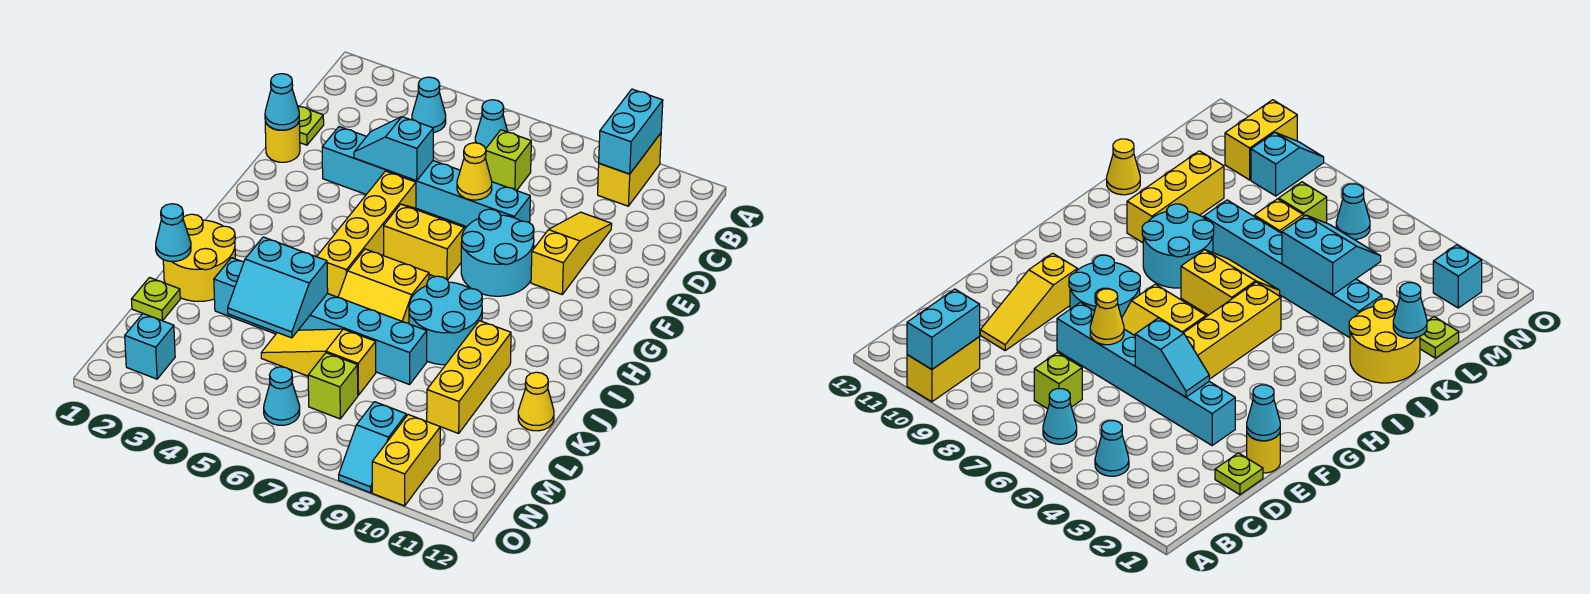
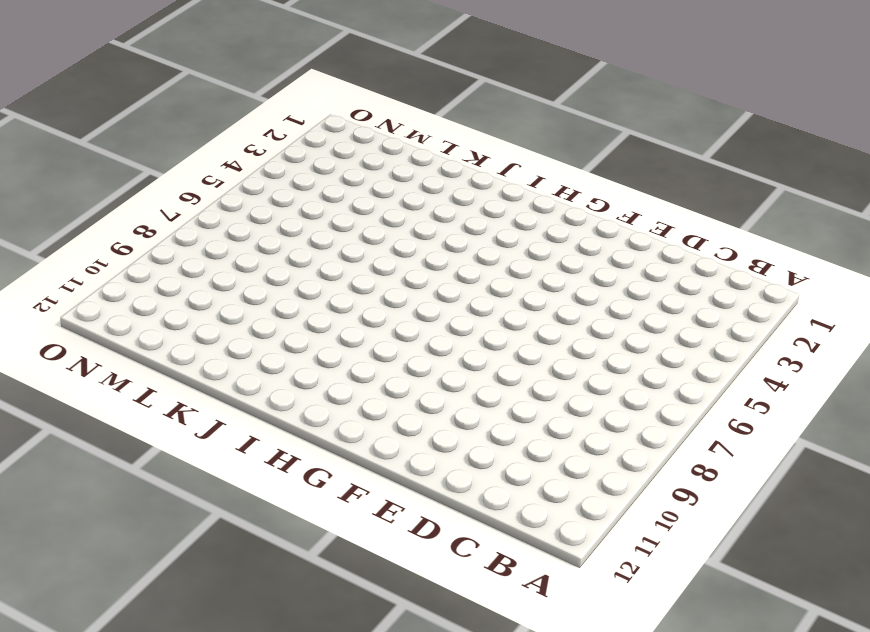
none -> yellow 1x2 brick [598,133,661,206]
none -> cyan 1x1 cone [412,77,446,133]
none -> cyan 1x1 cone [475,100,508,149]
none -> lime 1x1 brick [485,130,531,191]

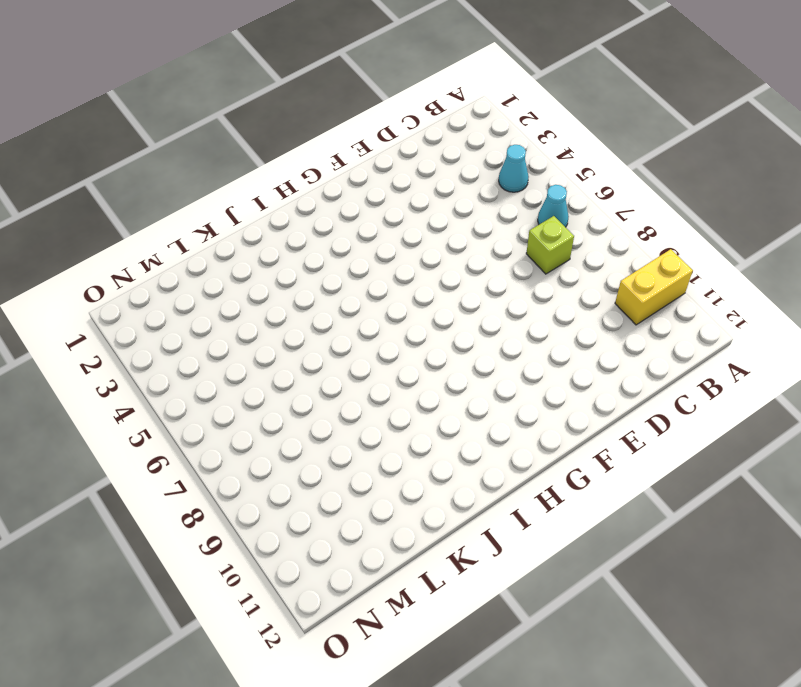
none -> lime 1x1 plate [298,106,324,145]
none -> yellow 1x3 slope [531,212,612,294]
none -> yellow 1x1 round brick [265,122,300,162]
none -> cyan 1x6 brick [322,127,530,227]

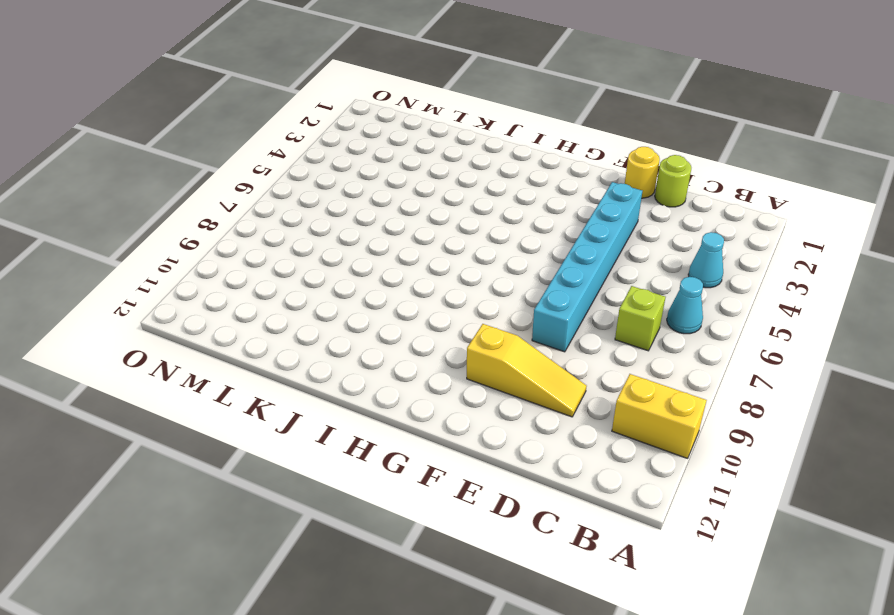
lime 1x1 round brick [655,155,691,207] -> lime 1x1 plate [298,106,324,145]
none -> yellow 1x4 brick [317,171,416,297]
none -> yellow 2x2 slope [383,204,466,280]
none -> cyan 2x2 round brick [461,209,534,296]
none -> yellow 2x2 slope [338,249,429,323]

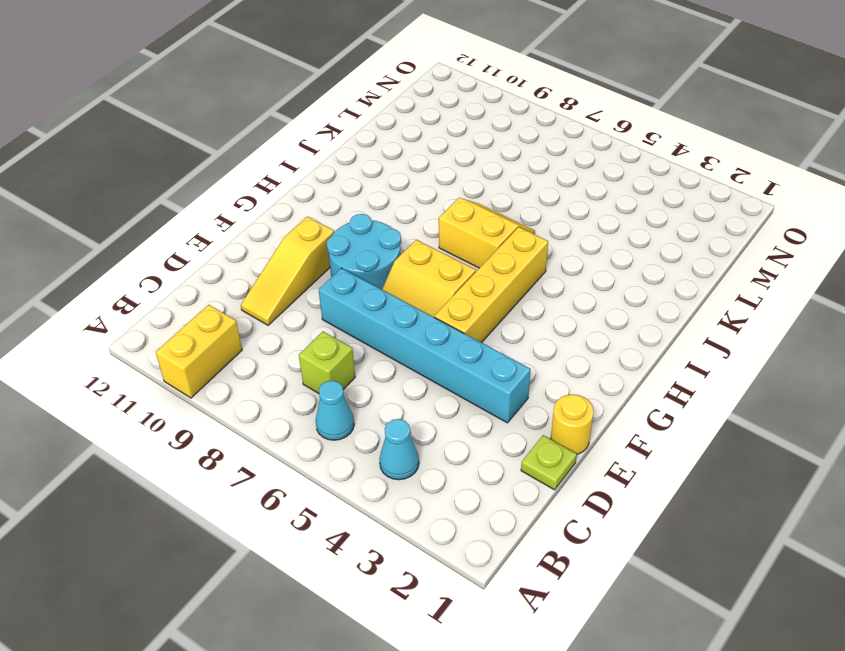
none -> cyan 2x2 round brick [409,276,482,365]
none -> yellow 2x2 round brick [163,214,235,301]
none -> yellow 1x3 brick [427,321,511,433]
none -> cyan 1x6 brick [214,258,427,385]

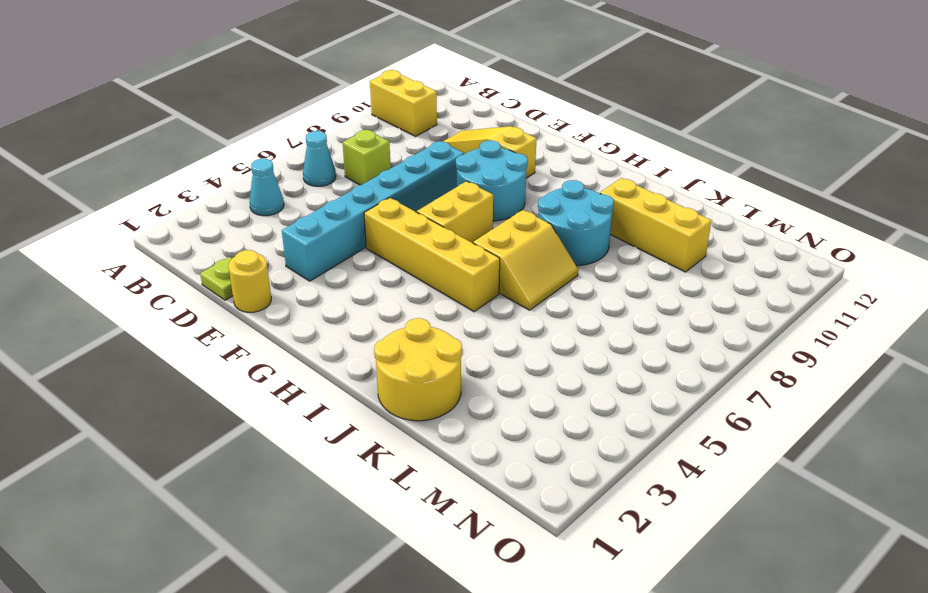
none -> cyan 1x6 brick [214,258,427,385]
none -> yellow 1x1 cone [518,372,554,431]
none -> lime 1x1 plate [132,278,180,321]
none -> yellow 1x3 slope [261,329,376,395]

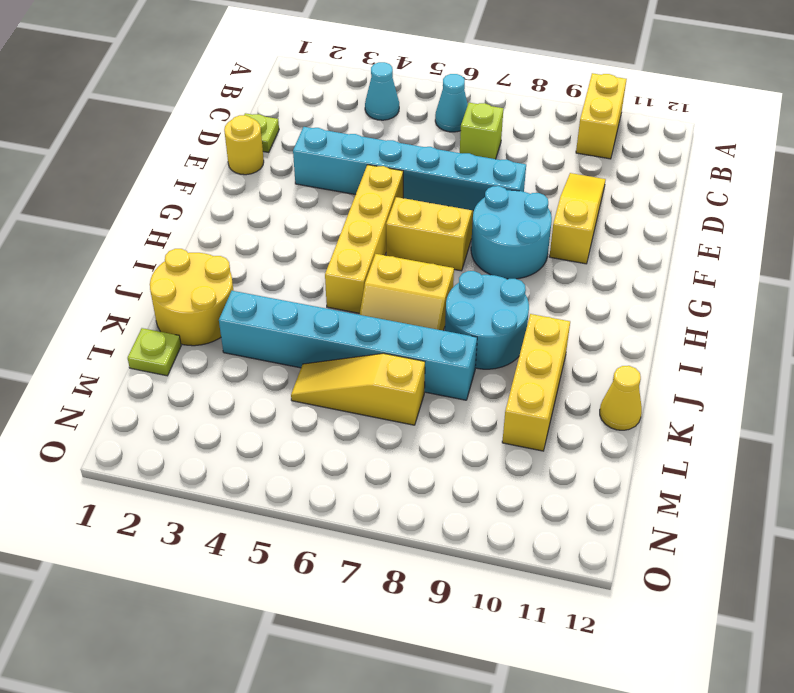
none -> lime 1x1 brick [308,353,358,419]
none -> cyan 1x1 brick [125,314,175,379]
none -> cyan 1x1 cone [264,367,300,425]
none -> cyan 1x2 slope [339,402,406,493]

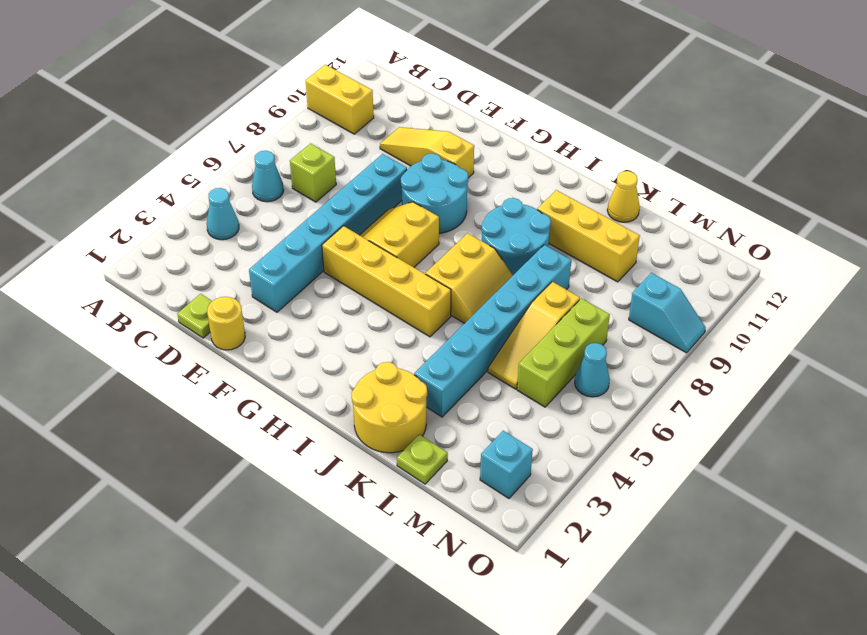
lime 1x3 brick [517,298,610,407] -> lime 1x1 brick [308,353,358,419]
none -> yellow 1x2 brick [372,415,440,506]
none -> cyan 1x2 brick [599,89,663,174]
none -> cyan 1x1 cone [265,74,299,130]
none -> cyan 1x2 slope [354,117,433,181]

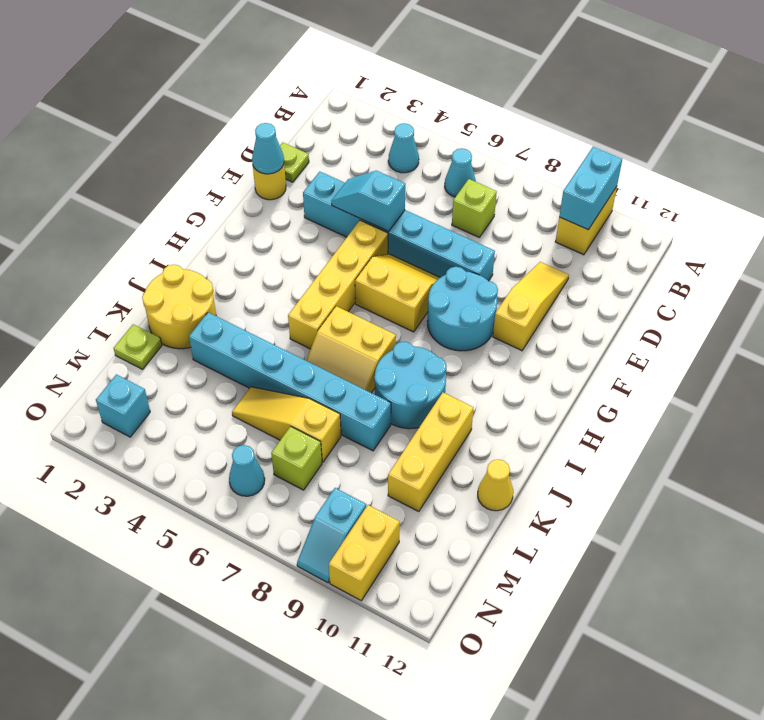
none -> yellow 1x1 cone [457,143,492,200]
none -> cyan 1x1 cone [156,204,191,261]
none -> cyan 2x2 slope [228,237,328,338]

